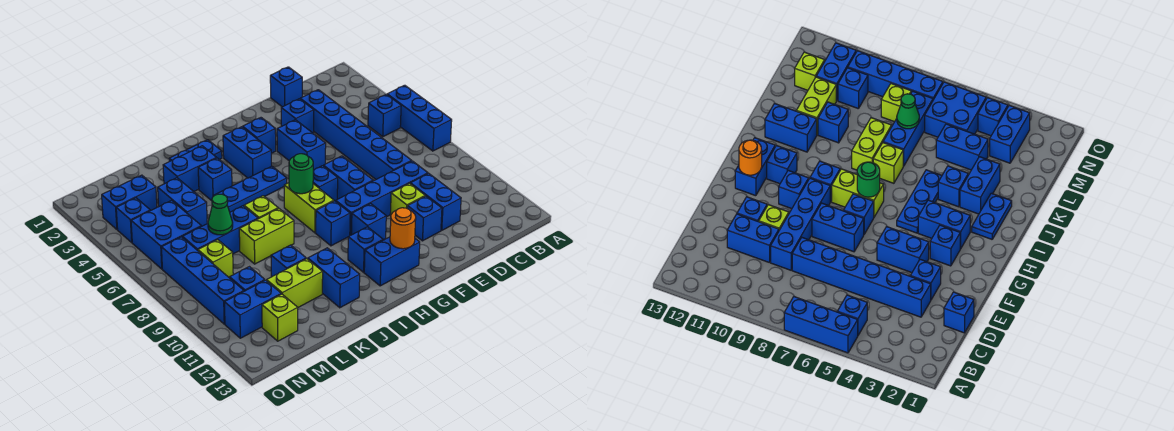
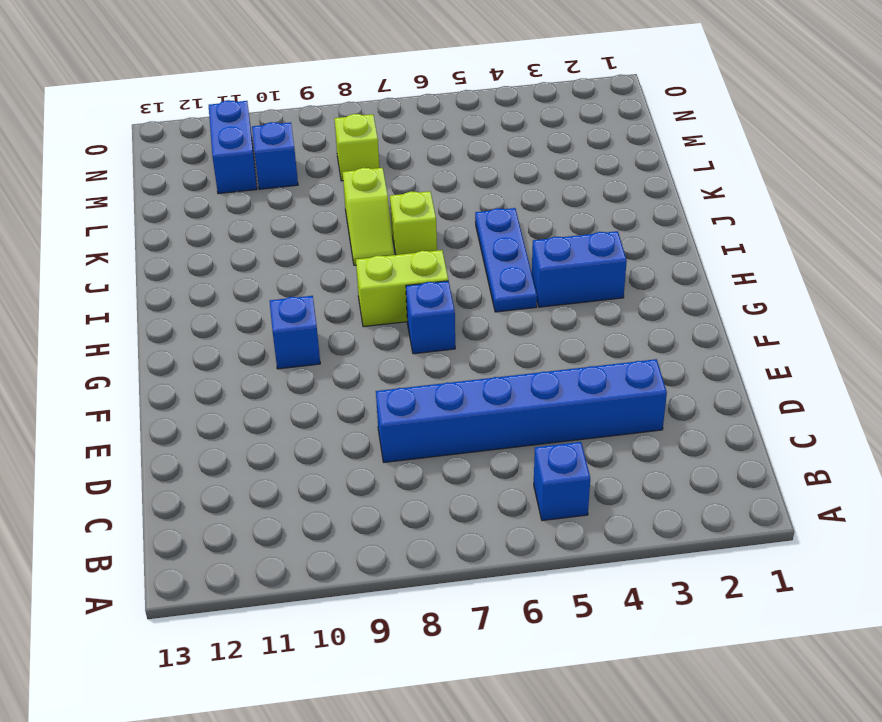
lime 1x2 slope [343,168,394,265] -> lime 1x2 brick [239,208,294,264]
none -> blue 1x3 brick [387,85,452,151]
none -> blue 1x1 brick [270,67,302,107]
none -> blue 1x4 brick [336,161,428,235]
none -> blue 1x2 brick [410,173,461,230]

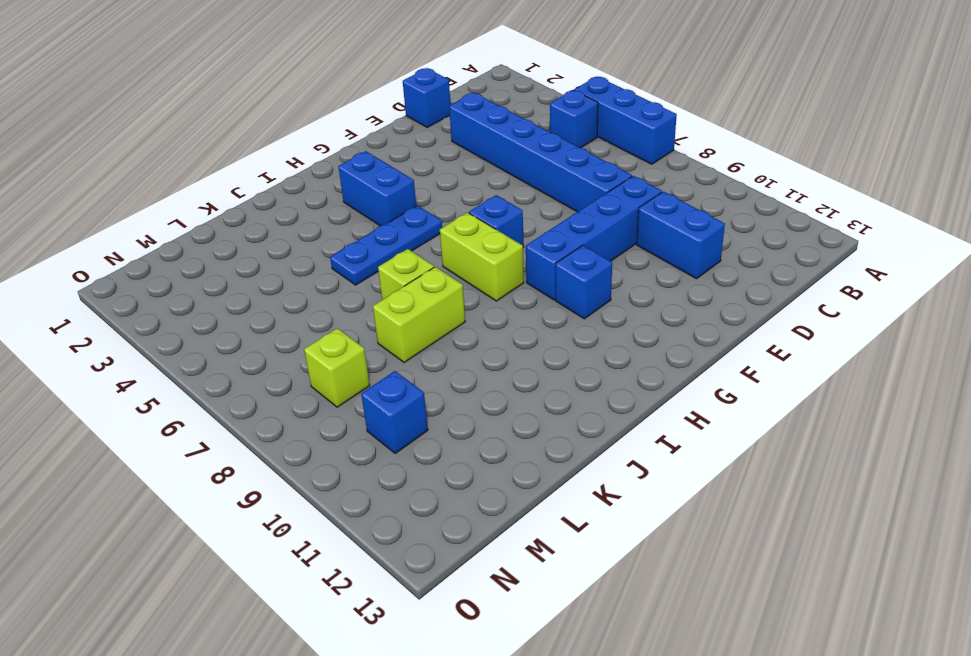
none -> blue 1x1 brick [281,99,314,133]
none -> lime 1x1 brick [390,183,425,216]
none -> blue 1x1 brick [408,196,442,241]
none -> blue 1x2 brick [277,120,326,170]

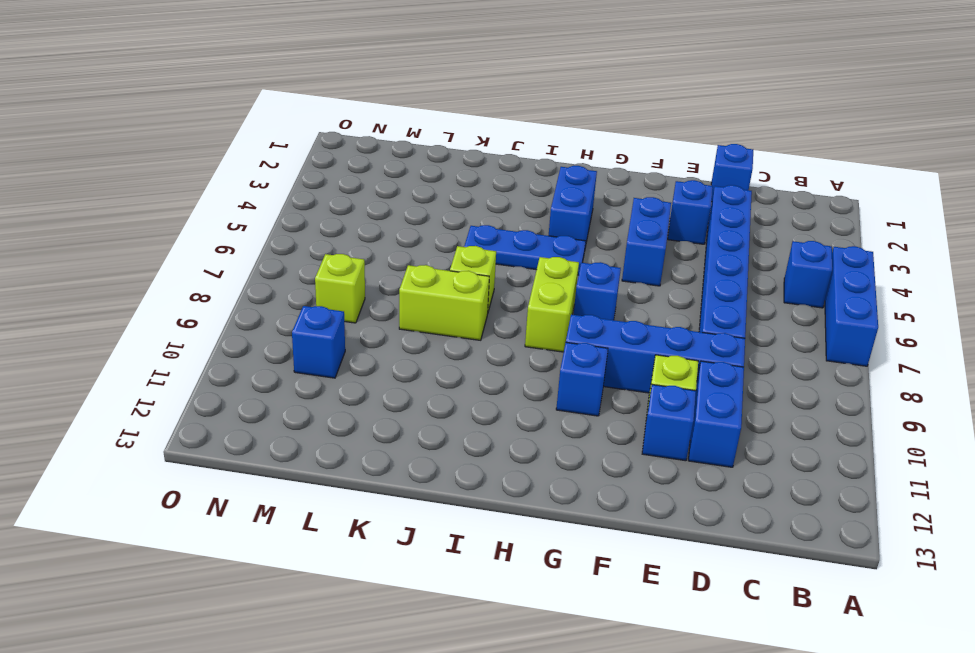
none -> blue 1x2 brick [324,156,373,199]
none -> blue 1x1 brick [243,118,276,153]
none -> blue 1x2 brick [364,237,420,286]
none -> blue 1x1 brick [316,201,350,246]

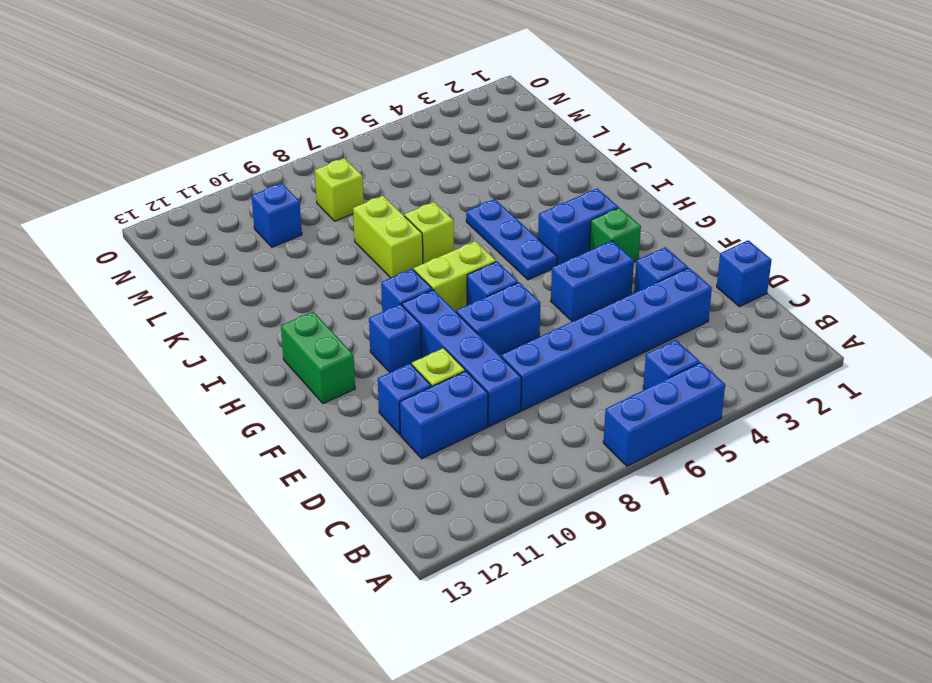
green 1x1 brick [589,208,641,262] -> blue 1x1 brick [243,118,276,153]
green 1x2 brick [281,312,355,404] -> blue 1x2 brick [364,237,420,286]
none -> blue 1x1 brick [348,227,383,272]
none -> blue 1x2 plate [169,140,222,161]
none -> blue 1x2 brick [163,146,216,191]
none -> blue 1x1 brick [198,158,232,201]

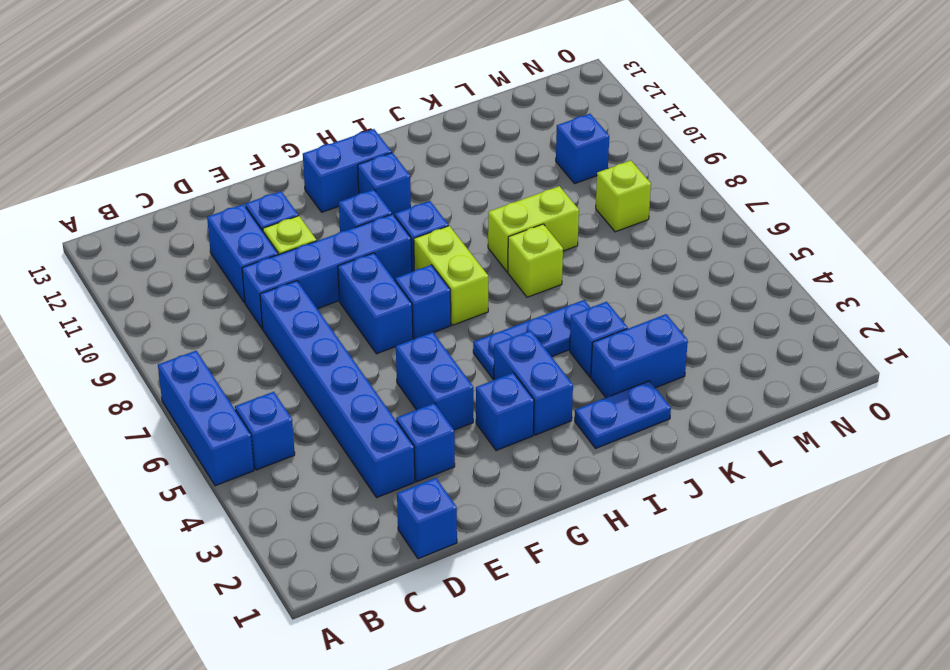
none -> blue 1x2 brick [308,248,360,308]
none -> blue 1x3 brick [182,206,258,254]
none -> blue 1x1 brick [271,245,306,277]
none -> lime 1x2 brick [267,259,323,307]

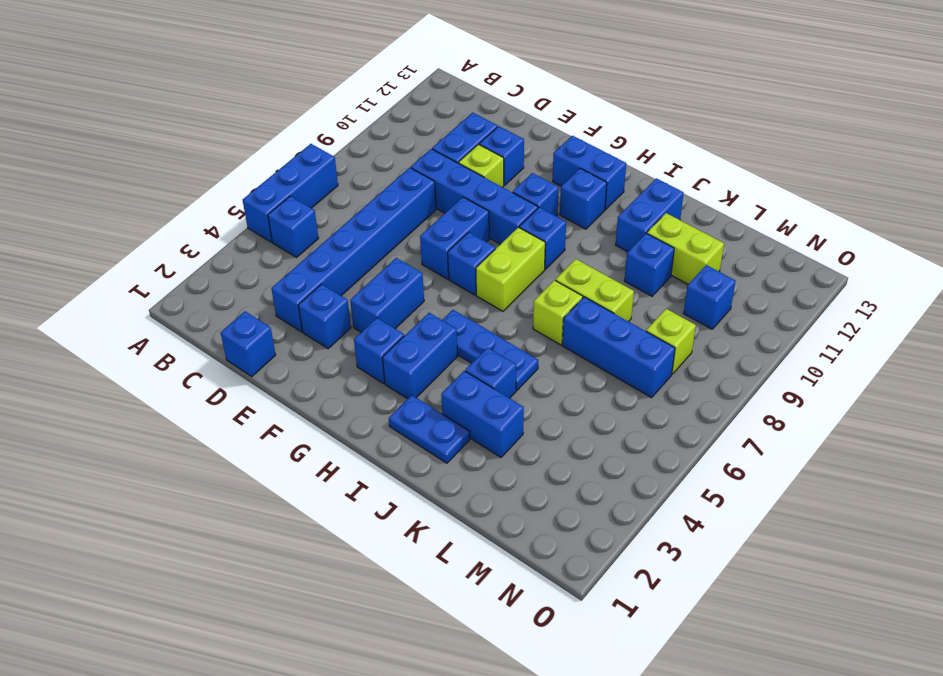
none -> blue 1x2 brick [158,178,207,226]
none -> blue 1x2 brick [102,175,157,230]
none -> blue 2x2 brick [131,201,201,269]
none -> blue 1x2 brick [224,280,281,338]

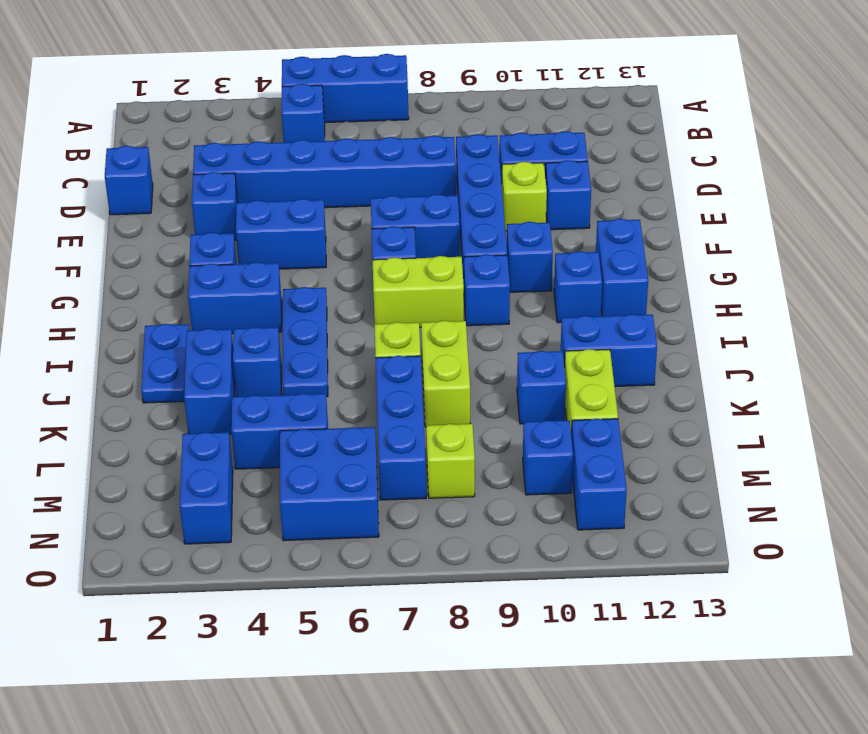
none -> lime 1x1 brick [262,294,298,341]
none -> blue 1x1 brick [116,198,150,242]
none -> blue 1x4 brick [161,237,244,324]
none -> orange 1x1 round brick [390,208,416,249]

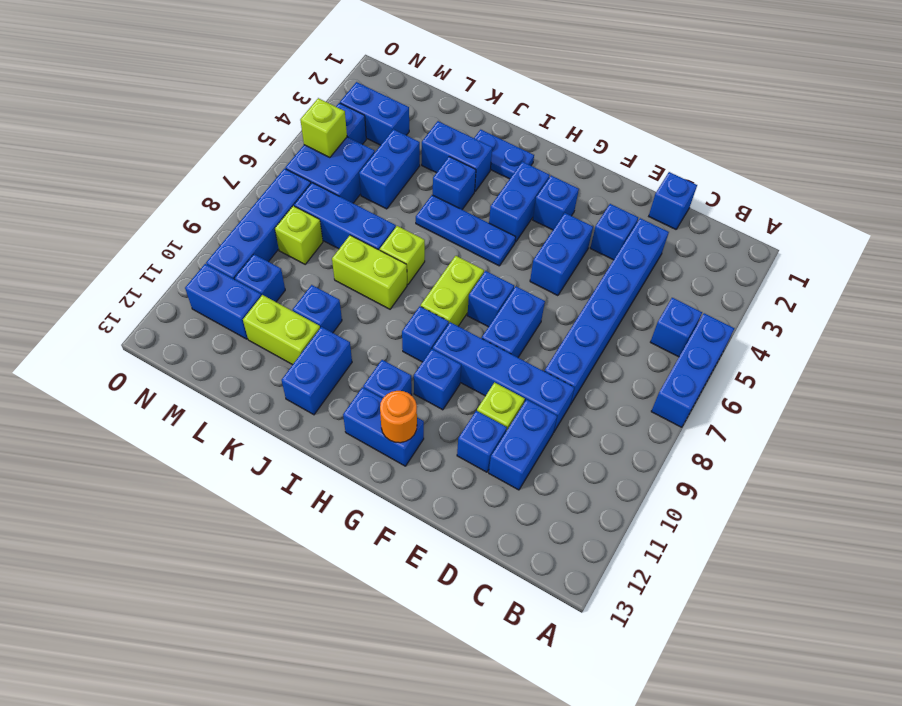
lime 1x1 brick [300,98,347,158] -> lime 1x1 brick moved to [262,294,298,341]
none -> green 1x1 round brick [289,154,313,194]
none -> green 1x1 cone [208,194,233,235]

